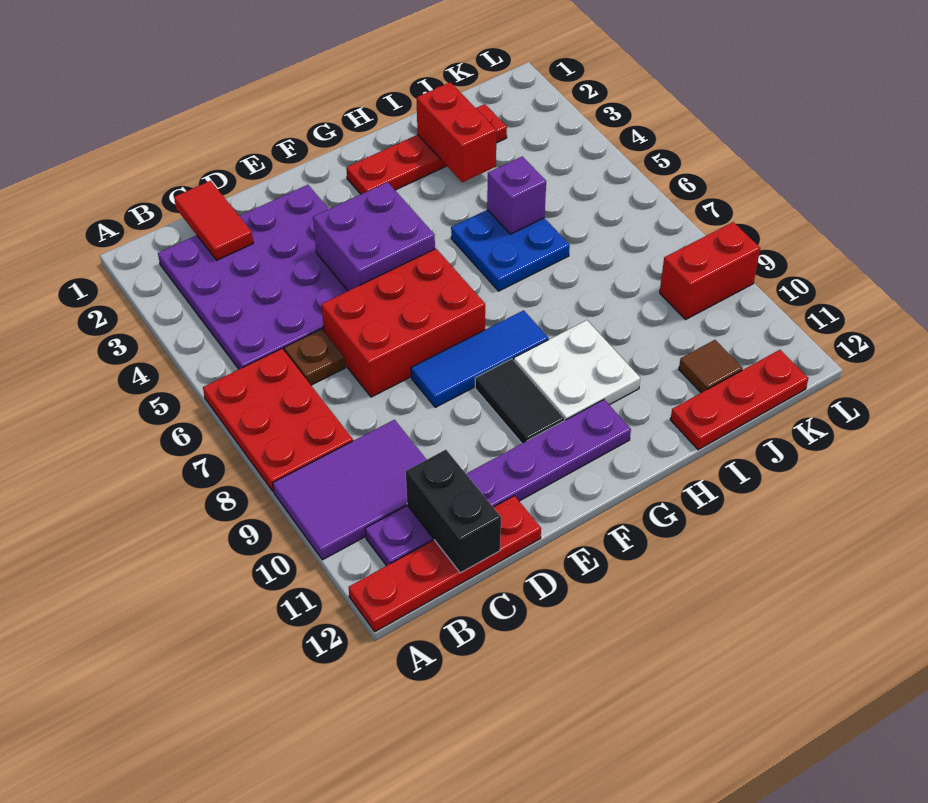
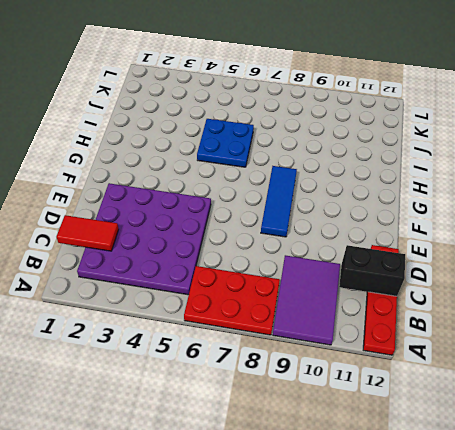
none -> purple 1x6 plate [365,400,631,566]
none -> brown 1x1 plate [284,329,345,385]
none -> red 2x3 brick [321,249,485,397]

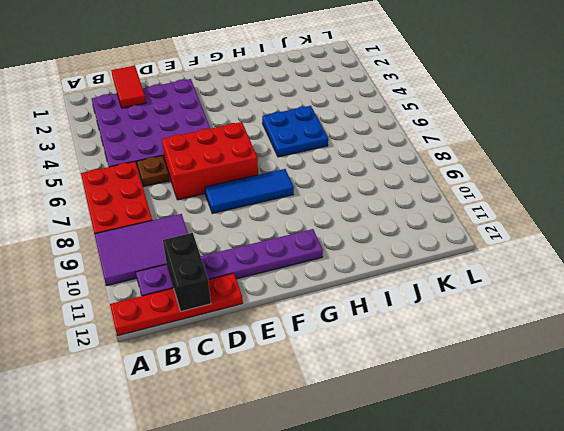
none -> black 1x2 tile [475,359,564,443]
none -> red 1x4 plate [346,104,507,194]
none -> white 2x2 plate [514,320,640,421]

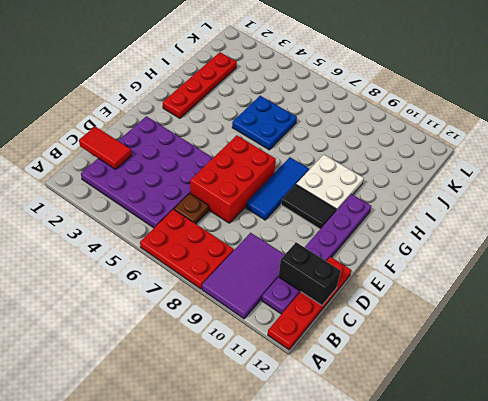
none -> red 1x3 plate [670,350,808,450]
none -> brown 1x1 tile [679,340,743,393]
none -> red 1x2 brick [660,222,760,320]

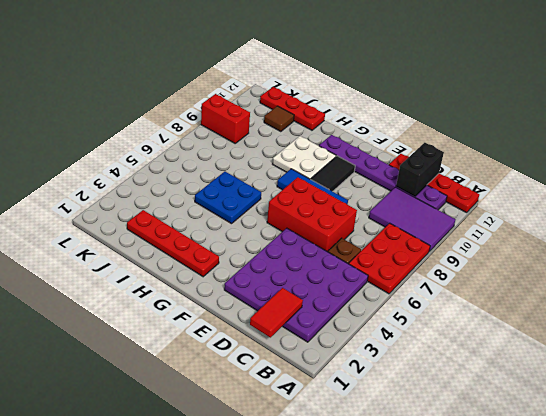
none -> purple 2x2 brick [313,182,435,291]
none -> red 1x2 brick [417,82,497,182]
none -> purple 1x1 brick [487,156,546,234]

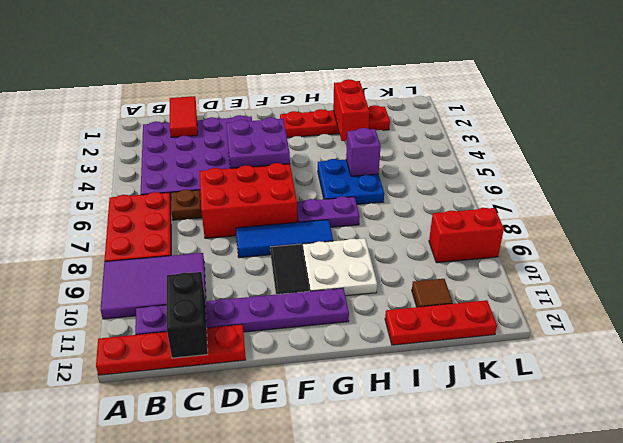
purple 1x2 plate [297,196,360,227] -> none

